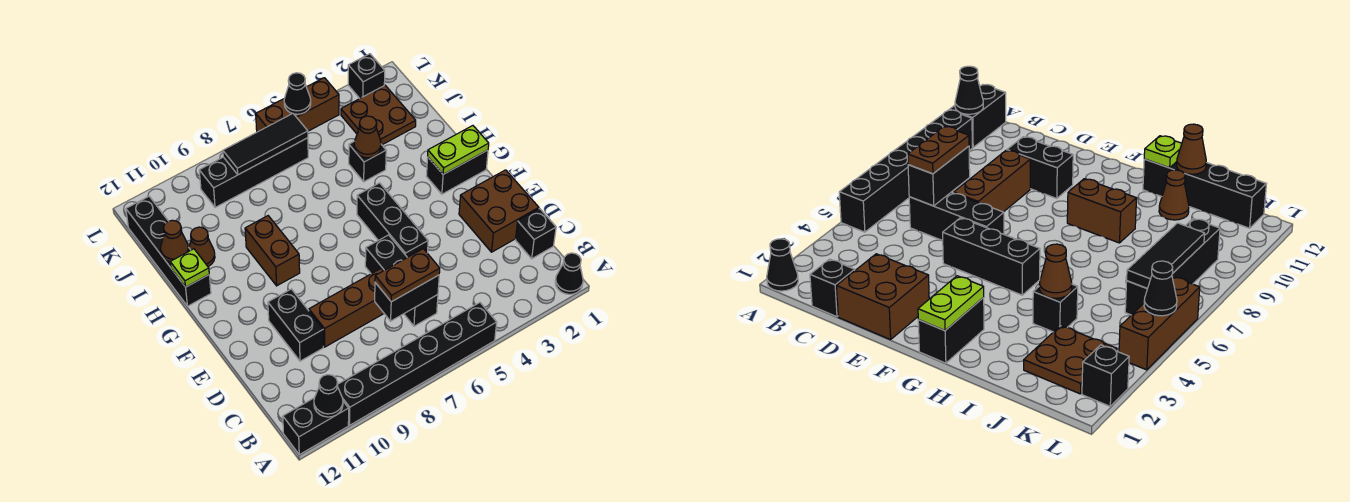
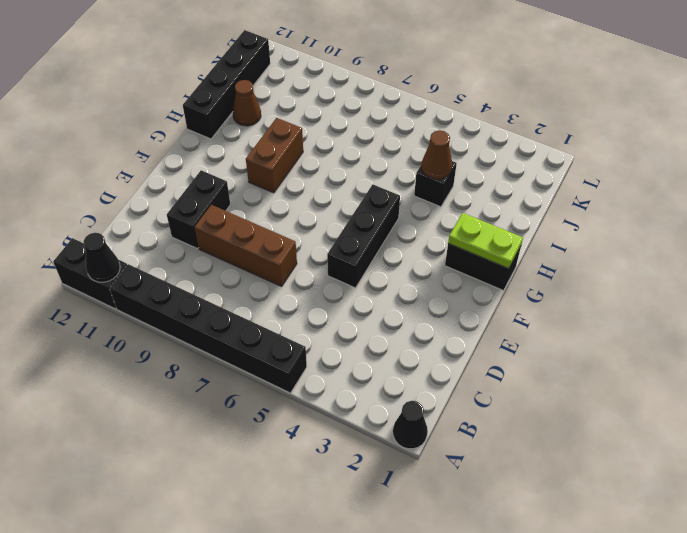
none -> black 1x1 brick [516,208,556,259]
none -> black 1x3 brick [365,235,438,326]
none -> brown 2x2 brick [459,170,539,252]

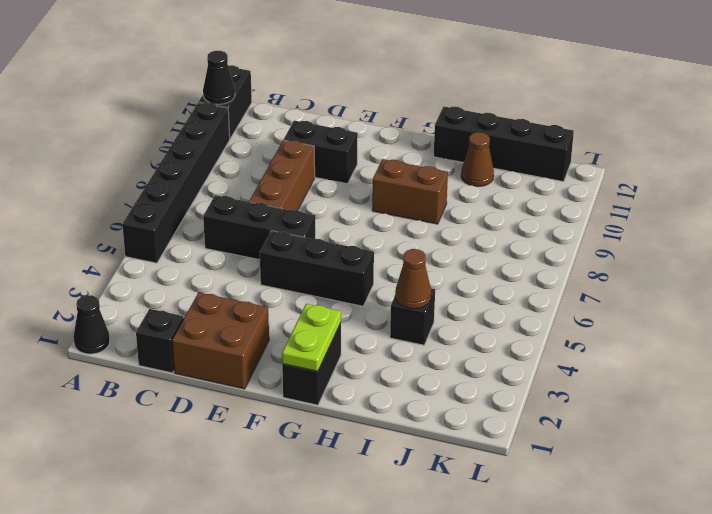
none -> brown 2x2 plate [341,85,416,145]
none -> black 1x4 brick [199,138,308,207]
none -> black 1x1 brick [348,54,385,98]

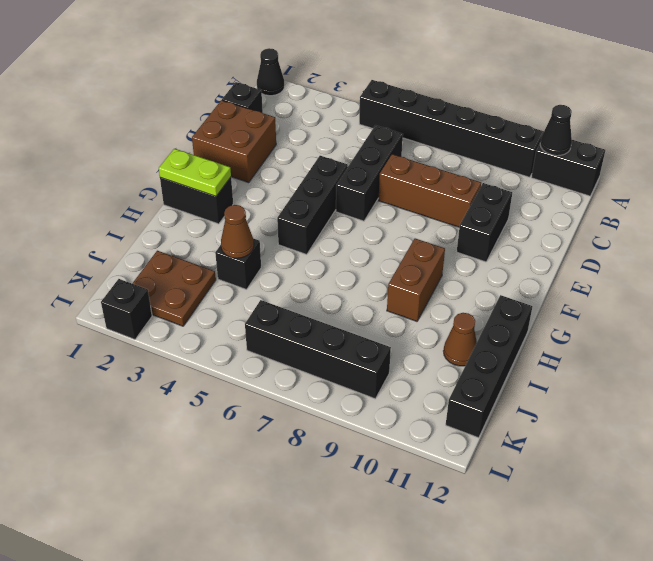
none -> brown 1x3 brick [256,78,339,132]
none -> black 1x2 brick [375,275,439,321]
none -> lime 1x1 plate [170,249,209,287]

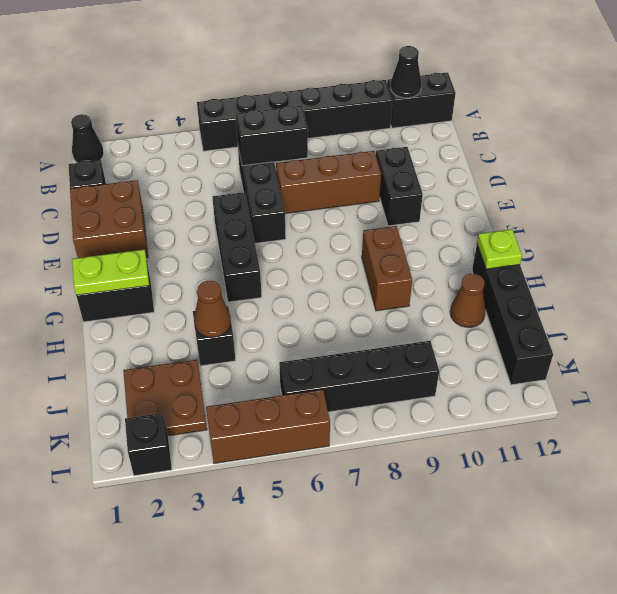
none -> brown 1x1 cone [161,220,189,262]
none -> black 1x3 tile [223,114,308,175]
none -> black 1x1 cone [284,73,311,114]

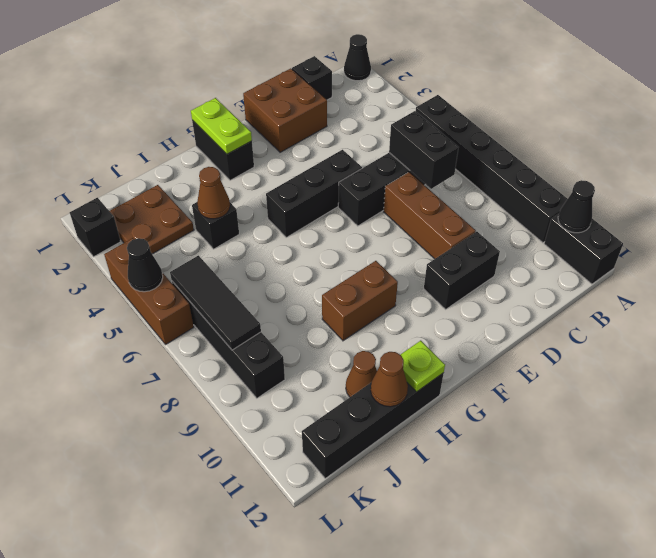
none -> brown 1x2 plate [375,249,440,302]

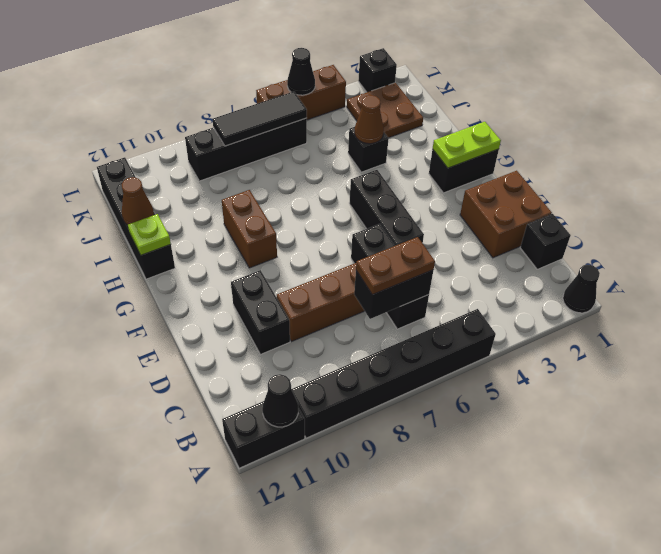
none -> brown 1x1 cone [189,227,215,267]

